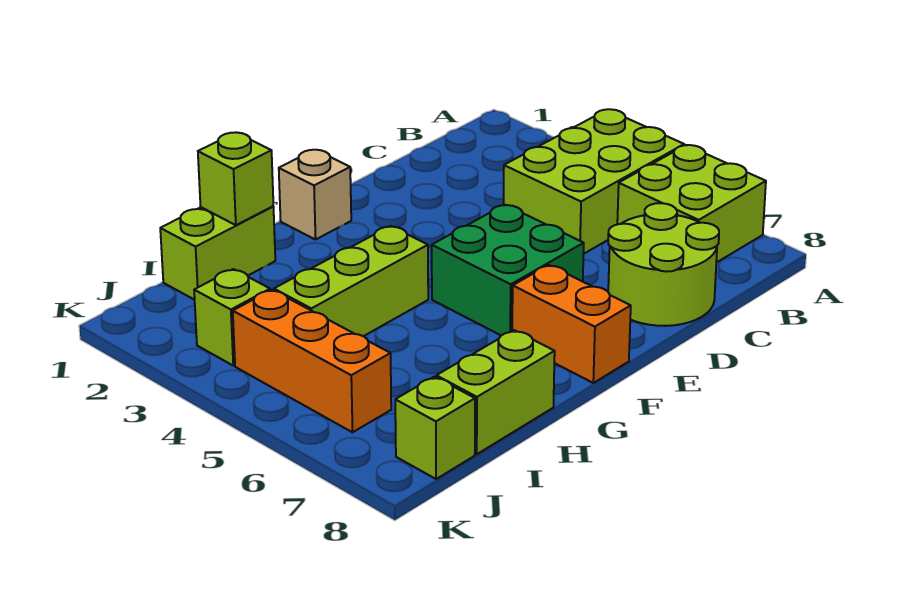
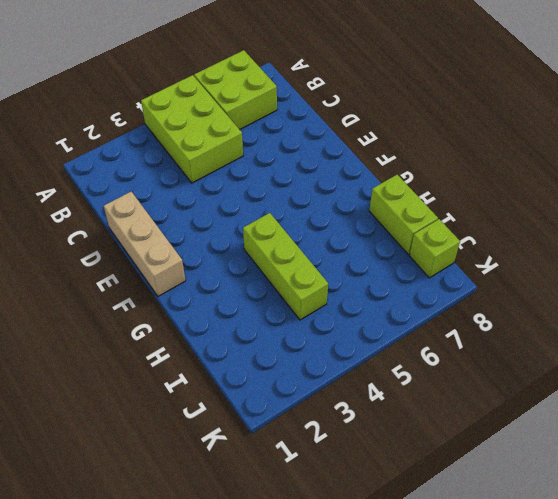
tan 1x3 brick [104,191,186,296] -> tan 1x1 brick [279,150,351,240]
none -> lime 2x2 round brick [608,203,719,326]
none -> green 2x2 brick [432,205,584,335]
none -> orange 1x2 brick [512,265,631,383]

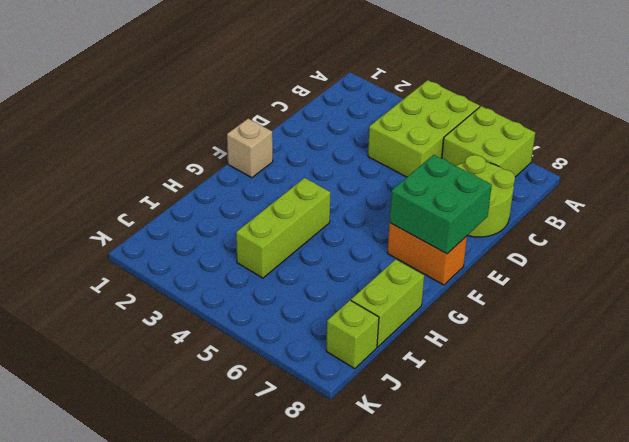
green 2x2 brick [390,155,492,254] -> green 2x2 brick moved to [432,205,584,335]
none -> lime 1x2 brick [160,206,275,300]
none -> lime 1x1 brick [194,269,270,366]
none -> orange 1x3 brick [233,290,391,432]

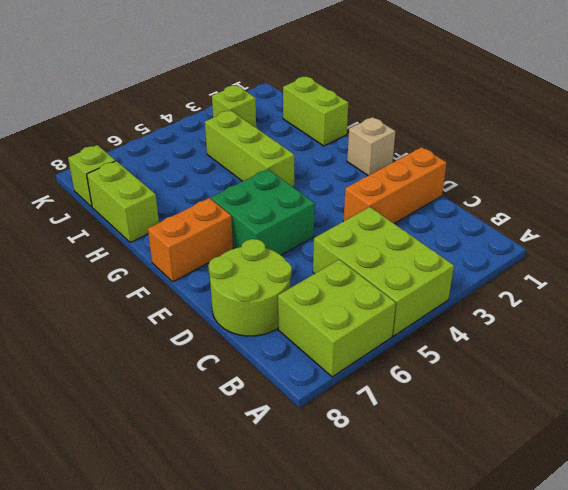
orange 1x3 brick [343,147,447,224] -> orange 1x3 brick moved to [233,290,391,432]
none -> lime 1x1 brick [198,132,273,225]

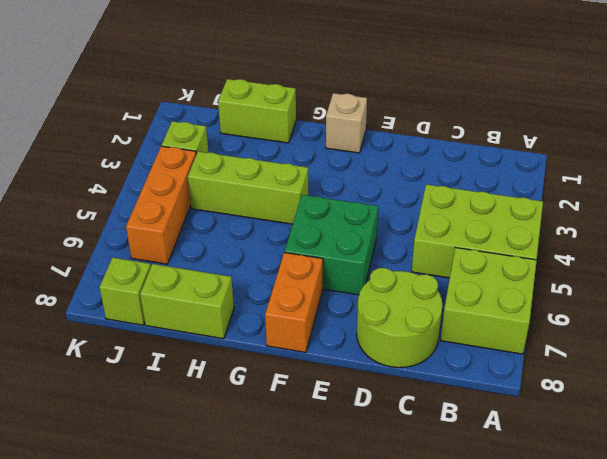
none -> lime 1x1 brick [198,132,273,225]

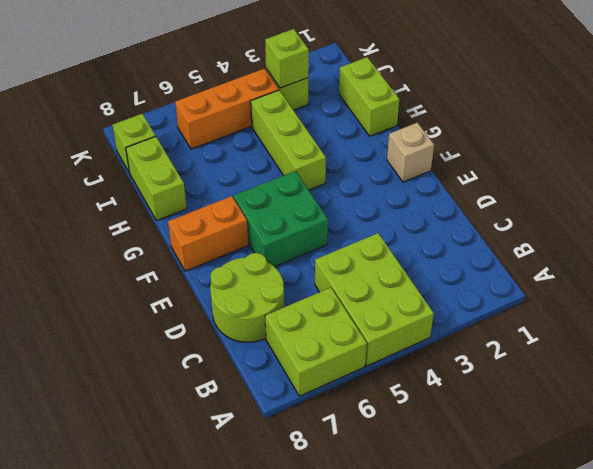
lime 1x1 brick [265,29,309,88] -> lime 1x1 brick moved to [198,132,273,225]

